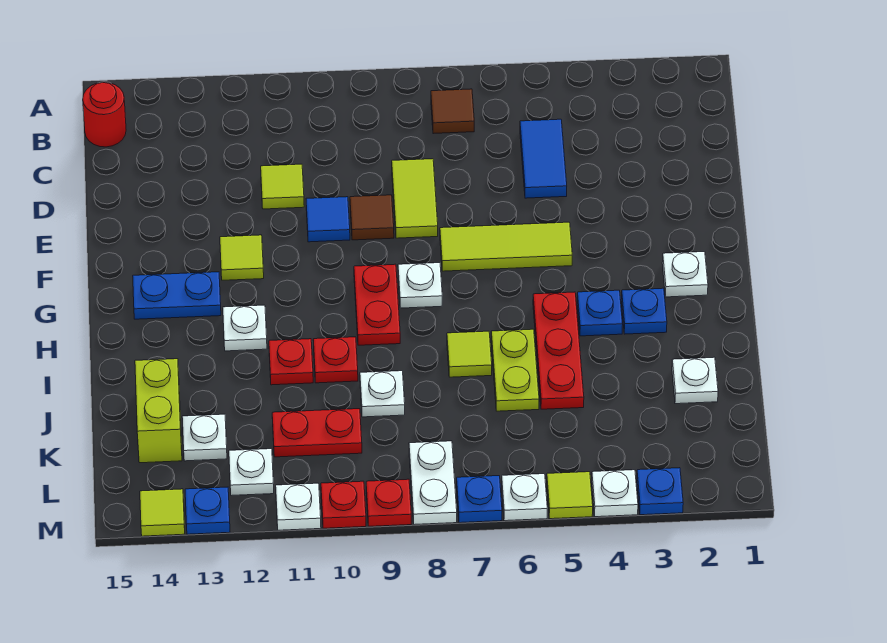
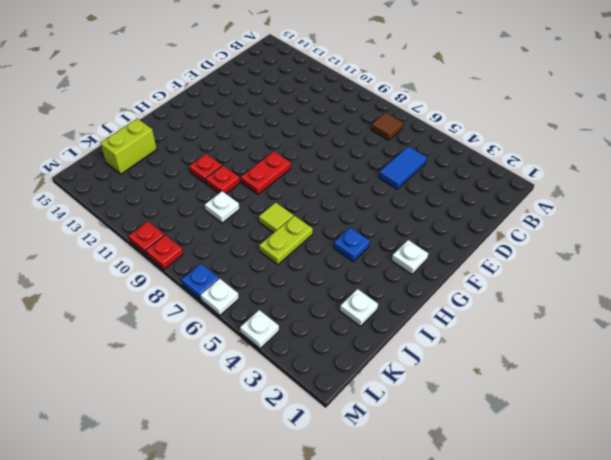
none -> red 1x1 round brick [83,82,126,147]
none -> lime 1x2 tile [392,159,438,238]
none -> lime 1x1 tile [261,164,304,209]
none -> brown 1x1 tile [350,195,394,240]

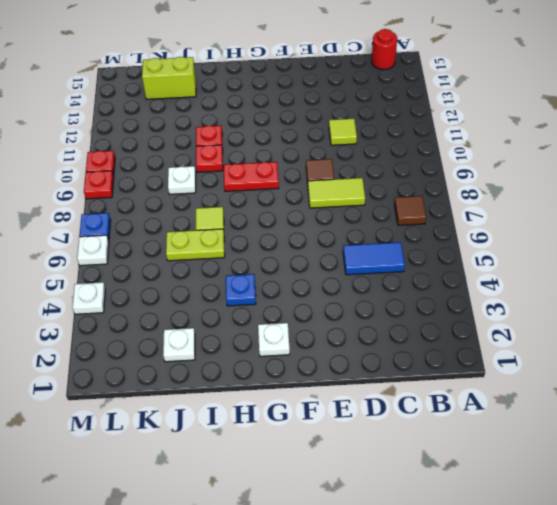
none -> blue 1x1 tile [306,197,350,242]
none -> lime 1x3 tile [440,222,572,271]
none -> lime 1x1 tile [220,235,264,280]
none -> white 1x1 plate [398,263,442,308]

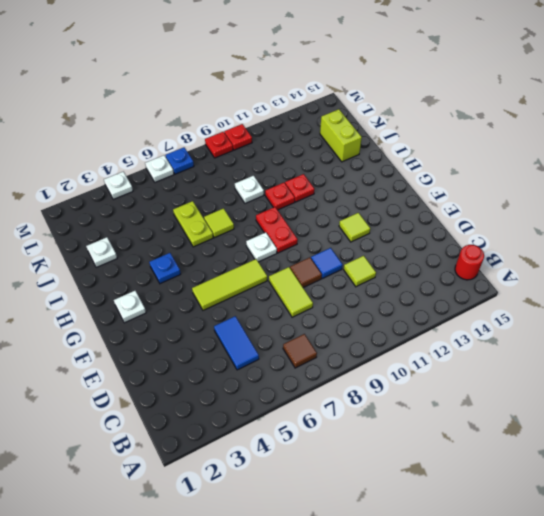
none -> blue 1x2 plate [133,272,221,319]
none -> blue 1x1 plate [621,288,667,334]
none -> red 1x3 plate [533,292,584,409]
none -> white 1x1 plate [223,305,267,351]

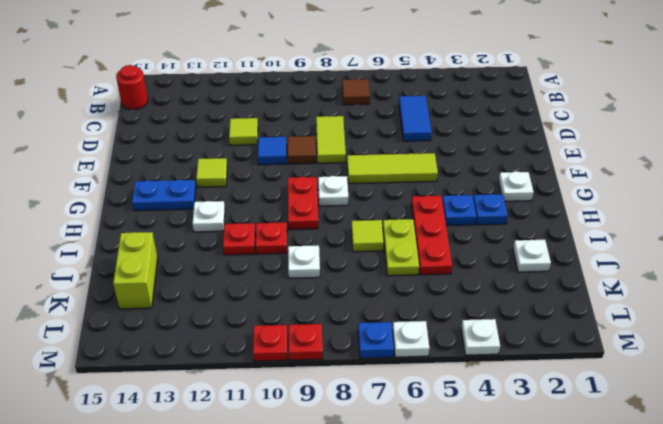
none -> red 1x2 plate [272,409,362,457]
none -> white 1x1 plate [182,414,227,461]
none -> white 1x2 plate [409,441,457,525]
none -> white 1x1 plate [229,449,274,496]

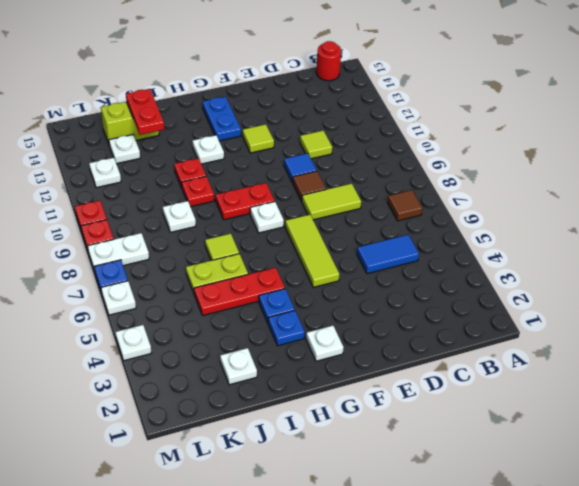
red 1x2 plate [126,89,164,135] -> red 1x2 plate moved to [272,409,362,457]
none -> blue 1x1 plate [637,468,683,515]
none -> lime 1x1 tile [547,472,593,519]
none -> white 1x1 plate [276,483,321,530]
none -> blue 1x1 plate [185,487,230,534]

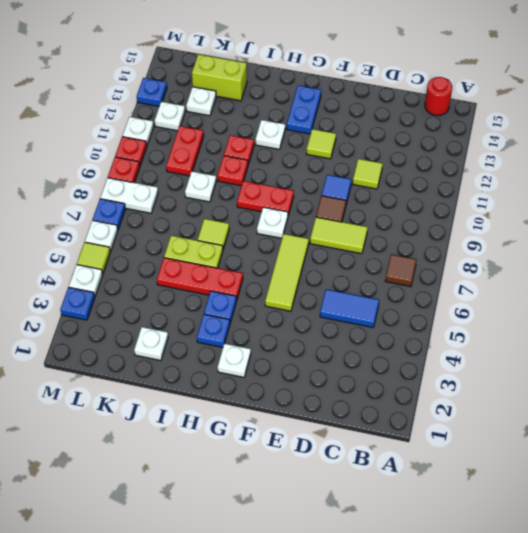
none -> lime 1x1 tile [140,489,185,536]

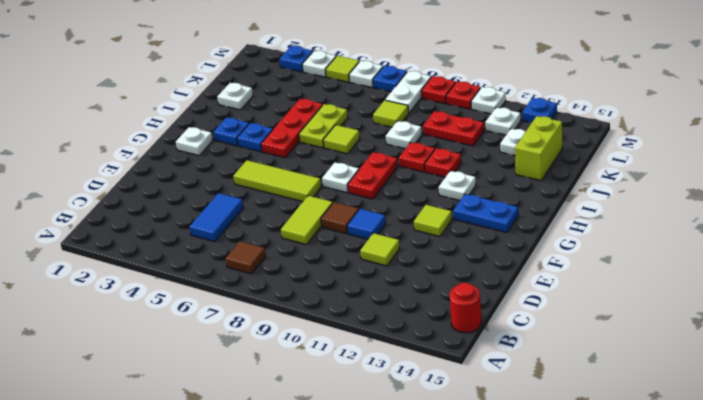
lime 1x1 tile [373,100,409,127] -> lime 1x1 tile moved to [140,489,185,536]

